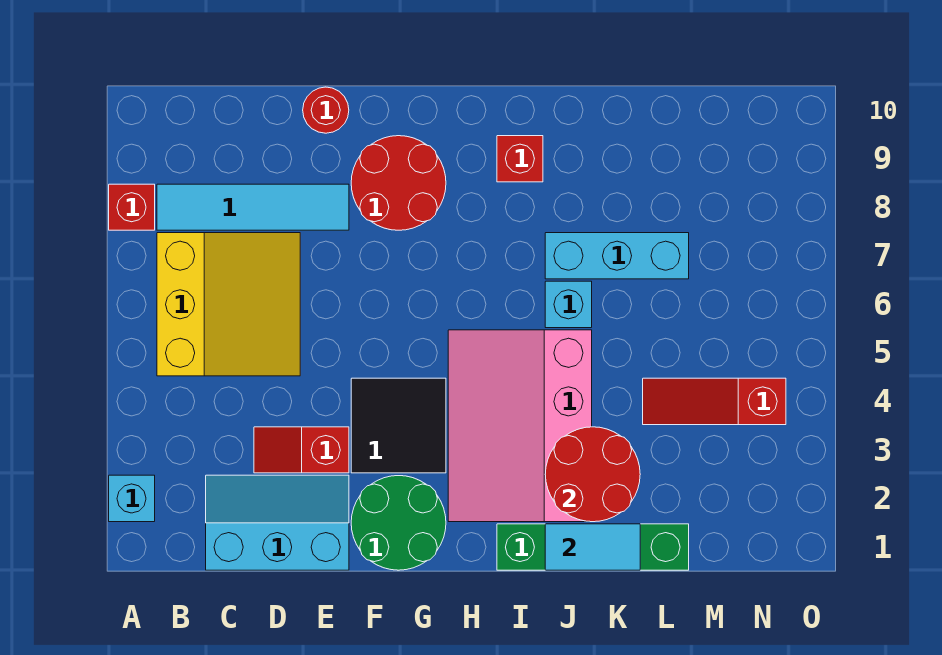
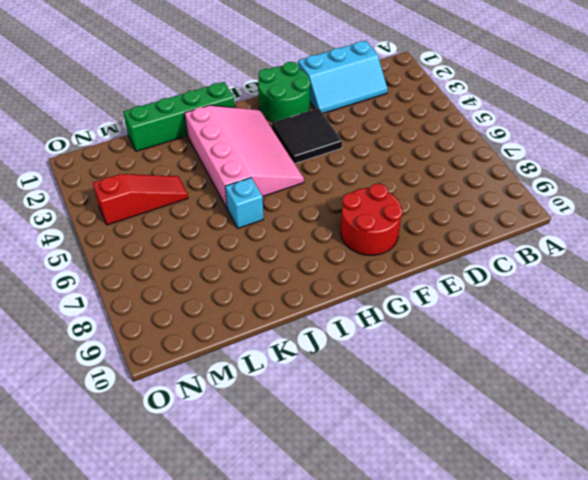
none -> cyan 1x1 brick [109,475,155,522]
none -> red 1x1 brick [109,184,155,230]
none -> yellow 3x3 slope [157,233,300,376]

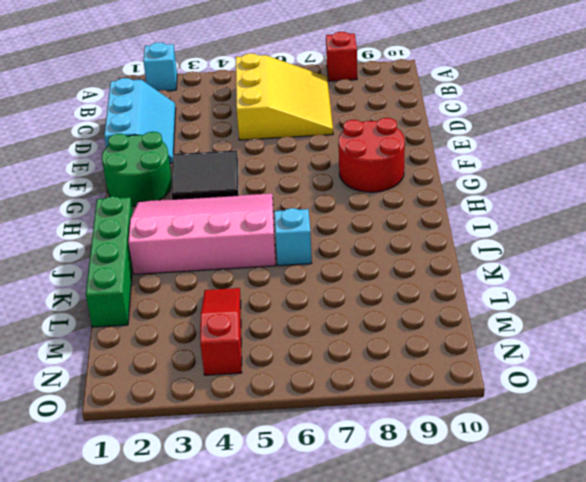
yellow 3x3 slope [236,53,333,140] -> yellow 3x3 slope turned to [157,233,300,376]
none -> cyan 1x4 tile [157,184,349,230]
none -> red 1x2 slope [254,427,349,473]
none -> red 1x1 round brick [303,87,349,133]

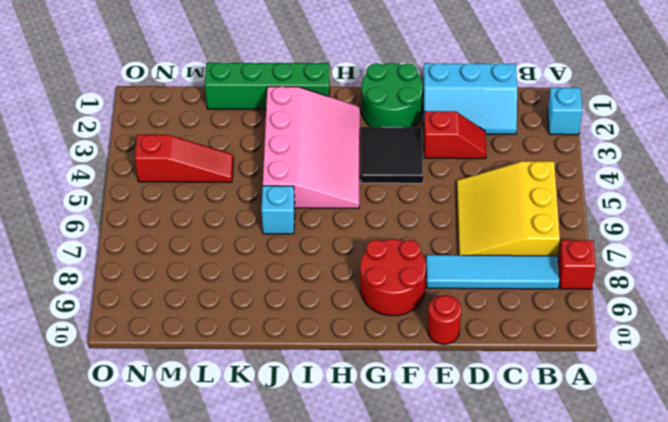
none -> red 1x1 brick [497,136,543,182]
none -> cyan 1x3 brick [545,233,689,279]
none -> cyan 1x2 tile [545,524,640,570]

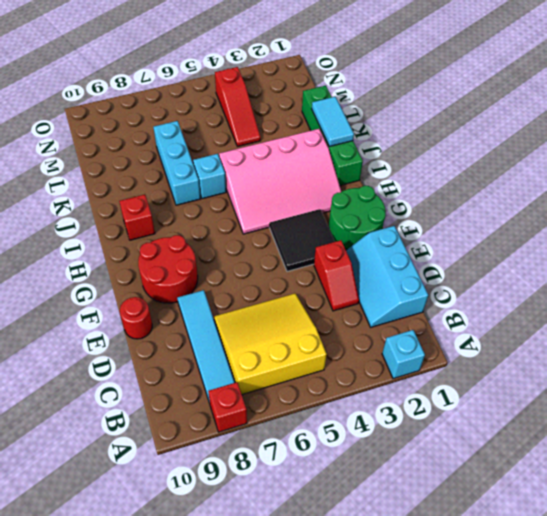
none -> red 2x2 round brick [545,427,640,522]

